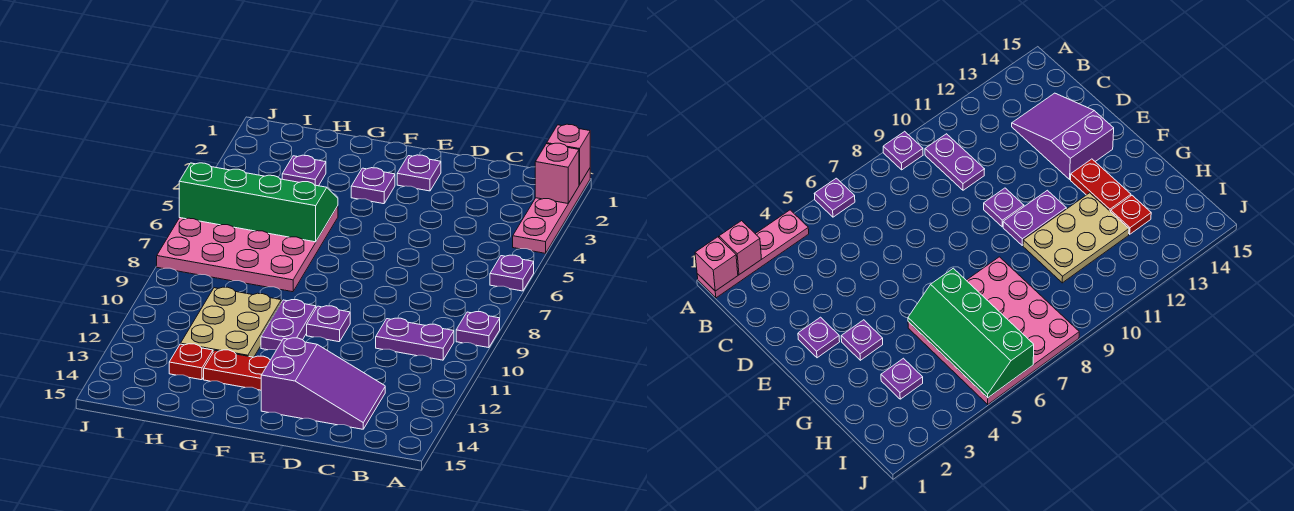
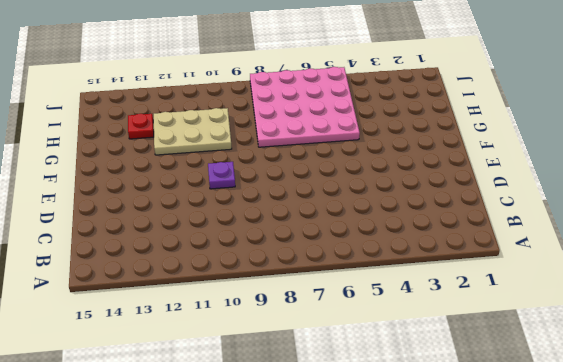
none -> pink 1x4 plate [513,168,590,253]
none -> purple 1x1 plate [490,255,534,291]
none -> purple 1x1 plate [456,312,500,348]

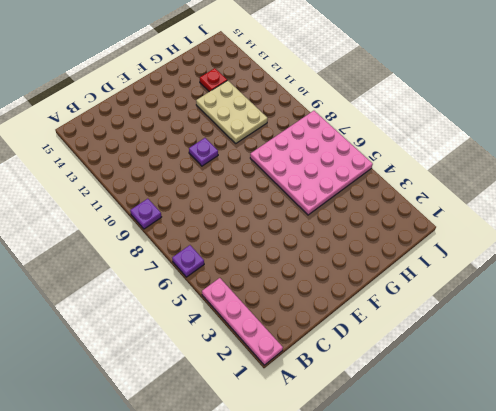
none -> purple 1x2 plate [376,318,454,360]
none -> purple 2x3 slope [261,338,385,429]
none -> purple 1x1 plate [397,155,441,191]

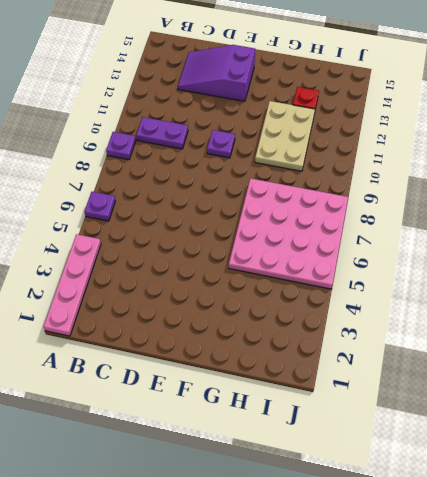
none -> purple 1x1 plate [397,155,441,191]
none -> purple 1x1 plate [351,168,395,204]
none -> purple 1x2 plate [261,300,316,350]

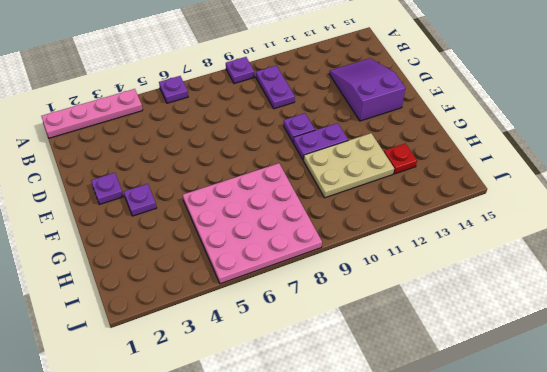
none -> red 1x2 plate [204,350,270,390]
none -> purple 1x1 plate [282,155,326,186]
none -> pink 1x1 brick [547,124,590,185]

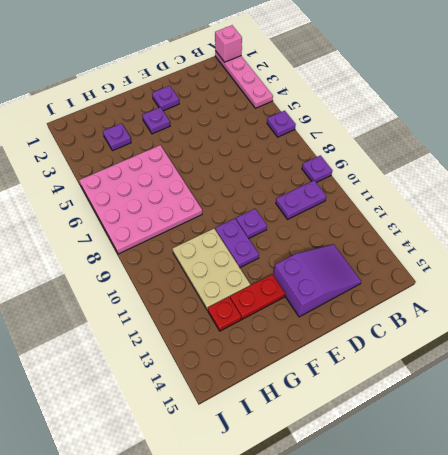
none -> pink 1x1 brick [535,143,579,203]
none -> green 2x4 slope [179,163,338,242]

